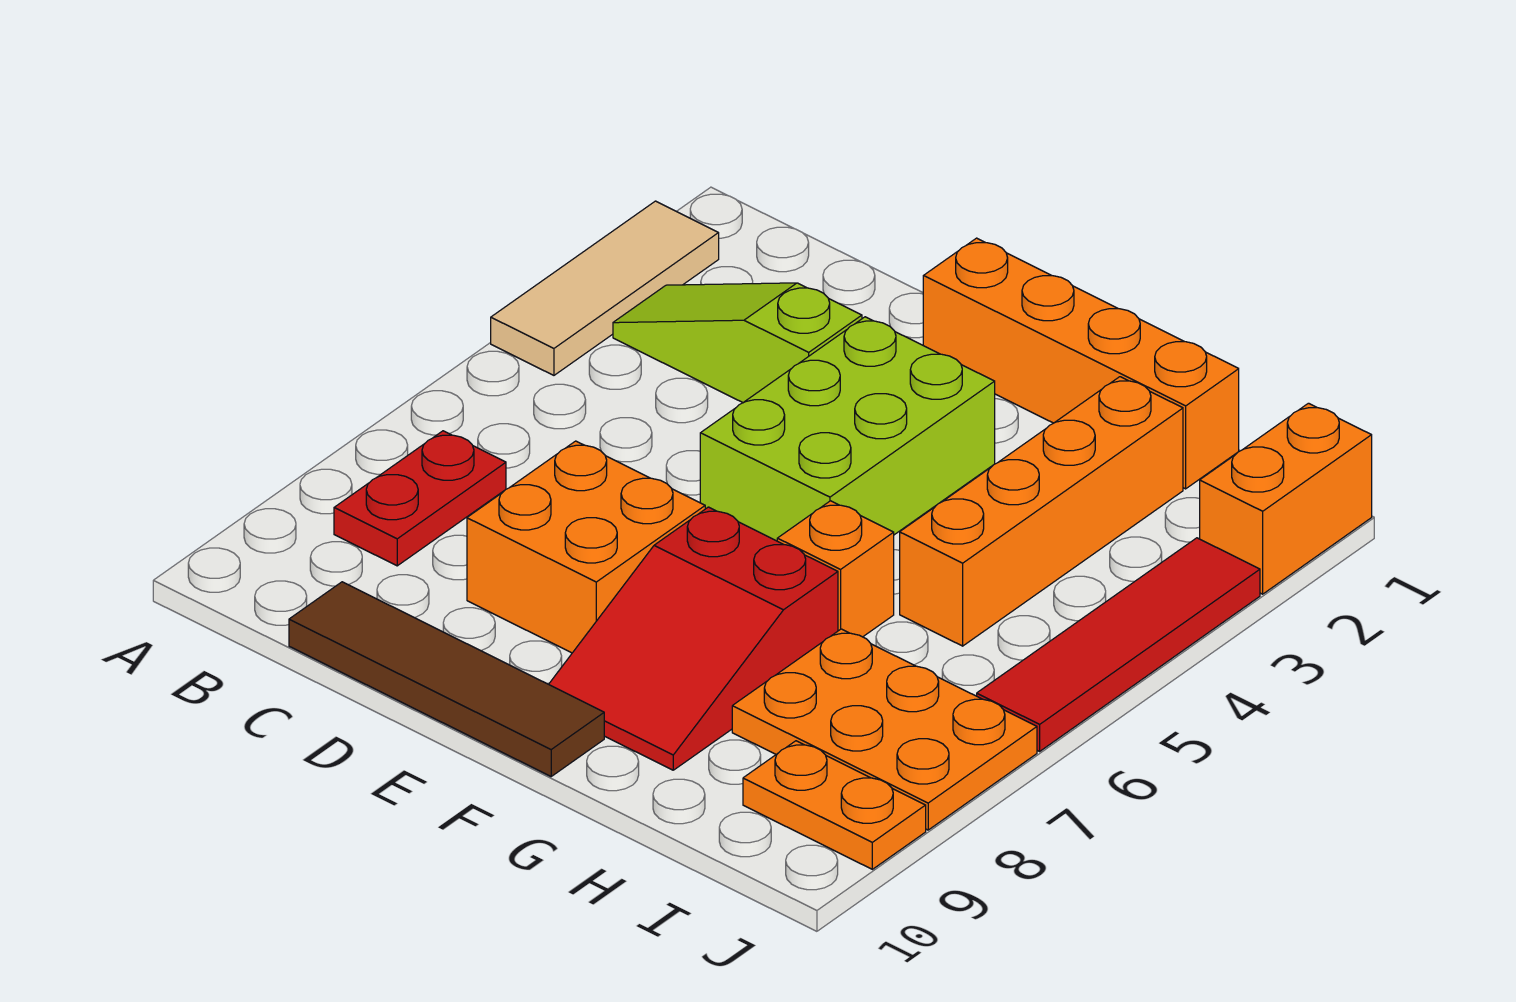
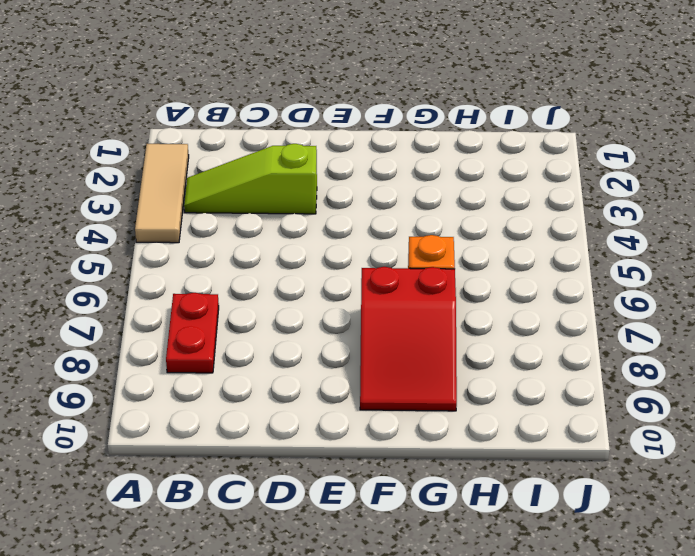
none -> brown 1x4 tile [289,582,604,776]
none -> orange 2x2 brick [467,441,705,653]
none -> orange 1x4 brick [923,238,1239,489]

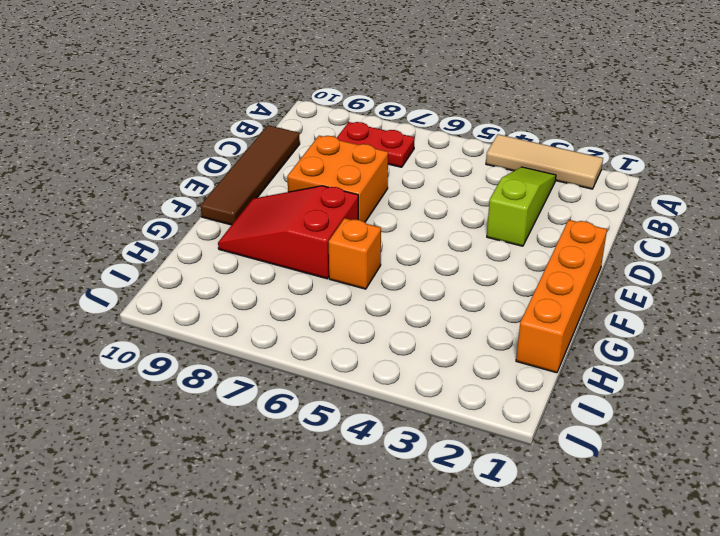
none -> lime 2x3 brick [700,317,995,541]
none -> orange 1x4 brick [900,377,1183,646]
none -> orange 2x3 plate [732,629,1037,830]

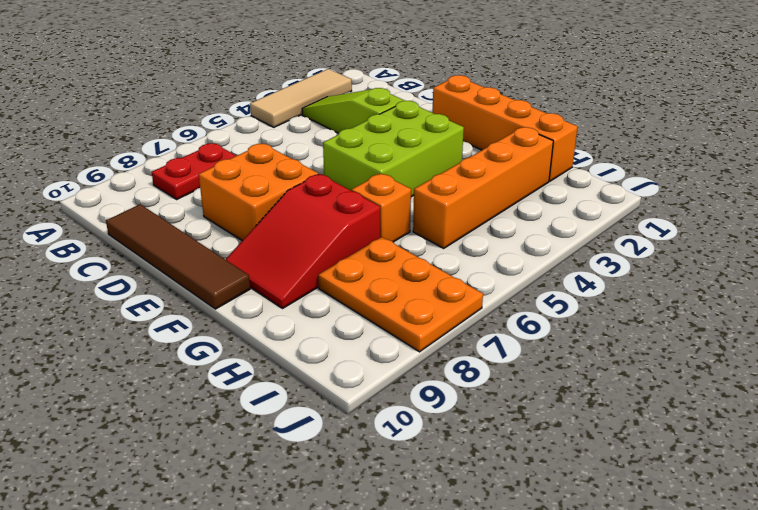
none -> orange 1x2 plate [743,741,926,869]
none -> orange 1x2 brick [1200,403,1372,594]
none -> red 1x4 tile [977,538,1260,751]

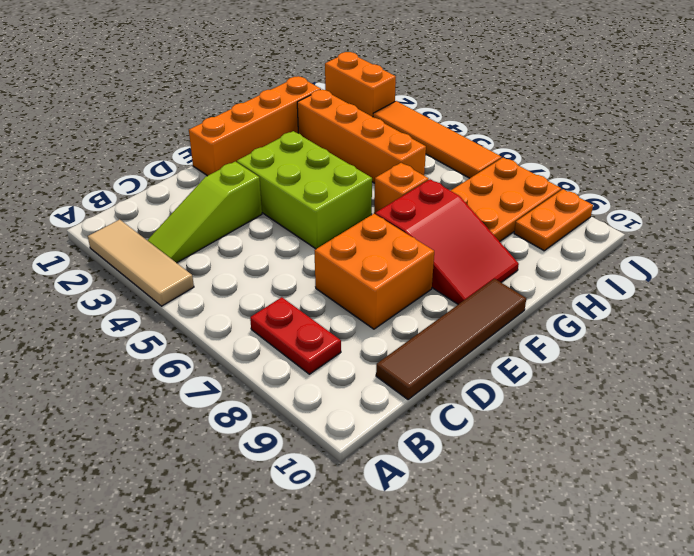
orange 1x4 tile [373,101,502,178] -> red 1x4 tile [977,538,1260,751]

